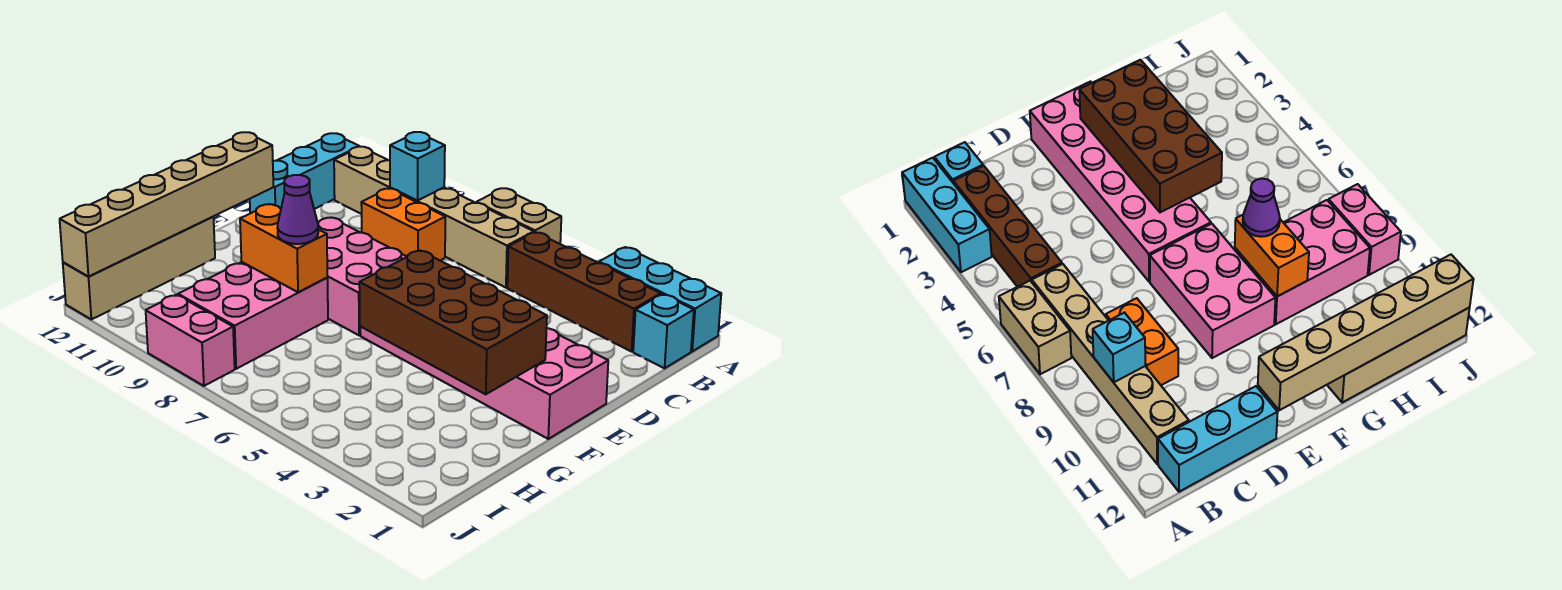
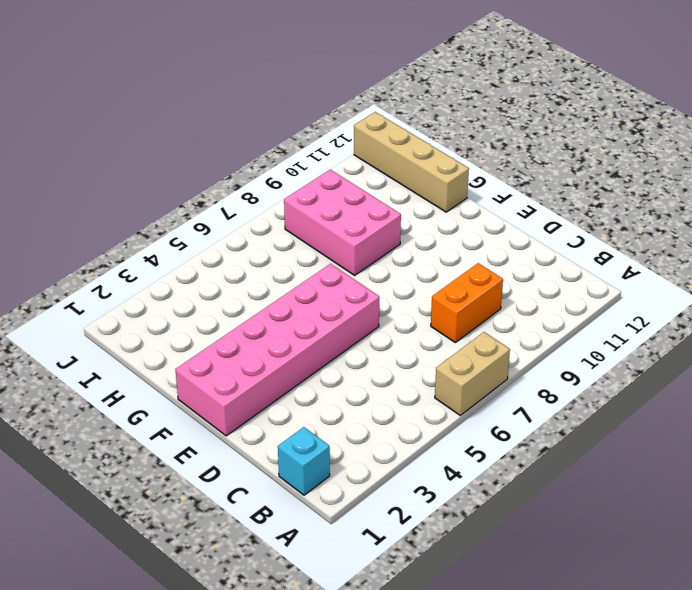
none -> cyan 1x3 brick [599,247,721,351]
none -> brown 1x4 brick [507,232,661,352]
none -> tan 1x6 brick [334,147,534,288]

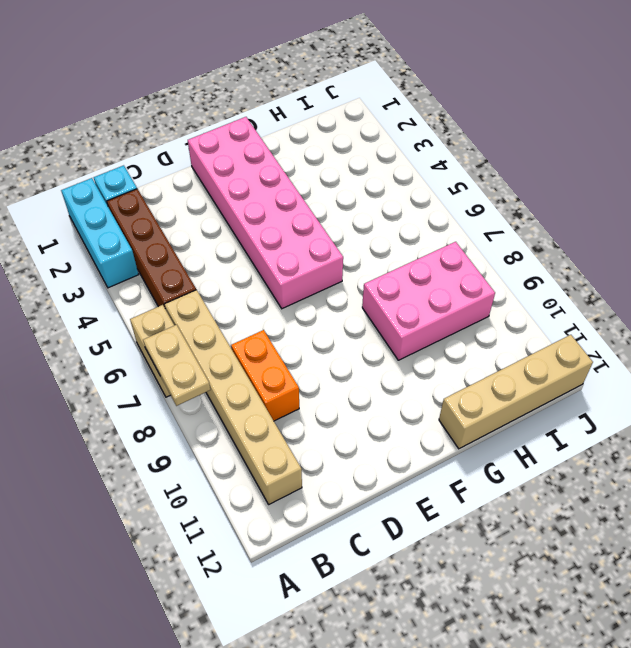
tan 1x2 plate [143,325,211,406] -> none
none -> cyan 1x3 brick [250,133,360,213]
none -> pink 2x3 brick [318,218,407,335]
none -> pink 1x2 brick [146,295,235,386]

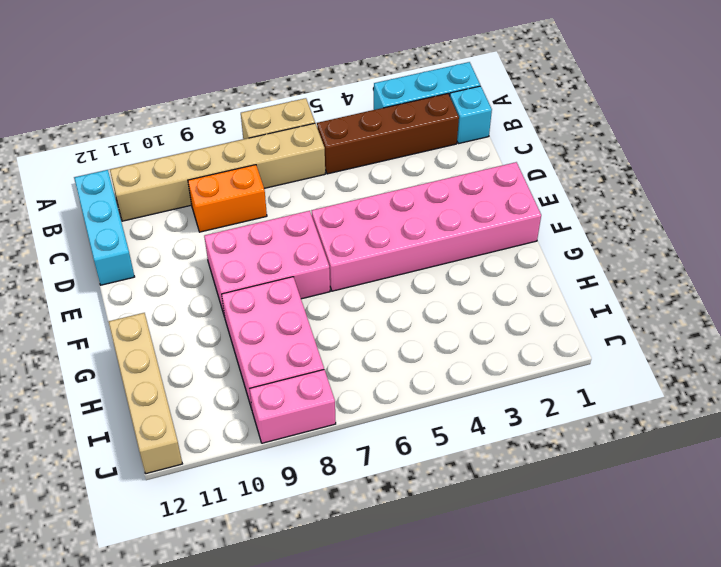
none -> cyan 1x1 brick [390,132,445,201]
none -> tan 1x6 brick [60,132,273,277]
none -> brown 2x4 brick [359,250,547,394]

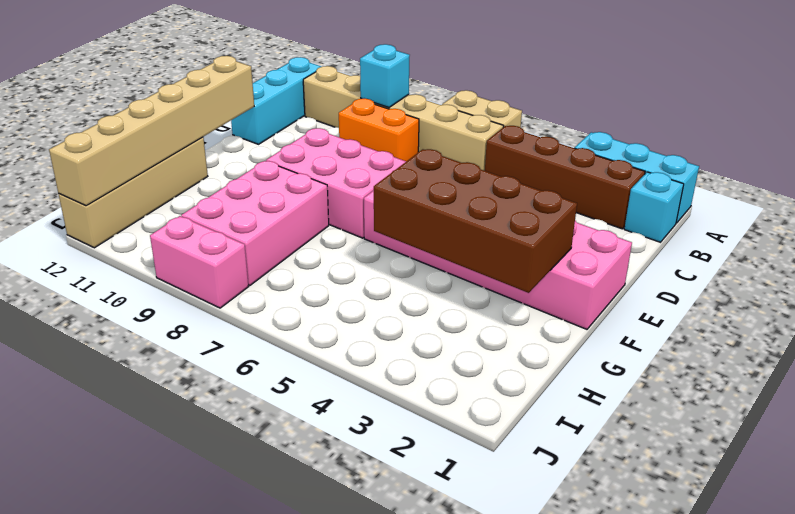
none -> orange 1x2 brick [240,204,327,292]
none -> purple 1x1 cone [277,175,318,244]

